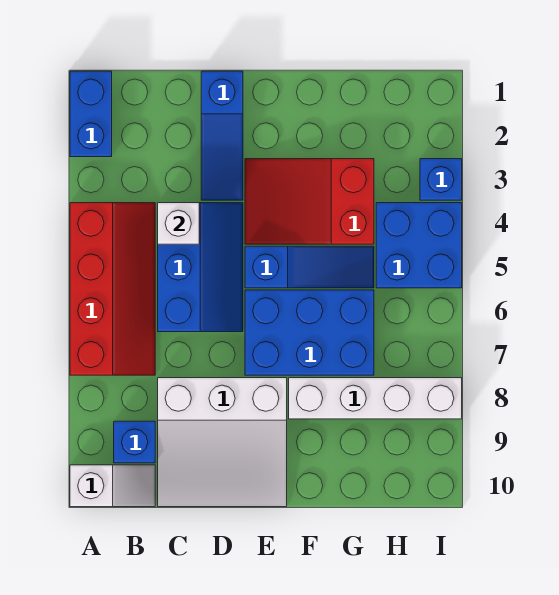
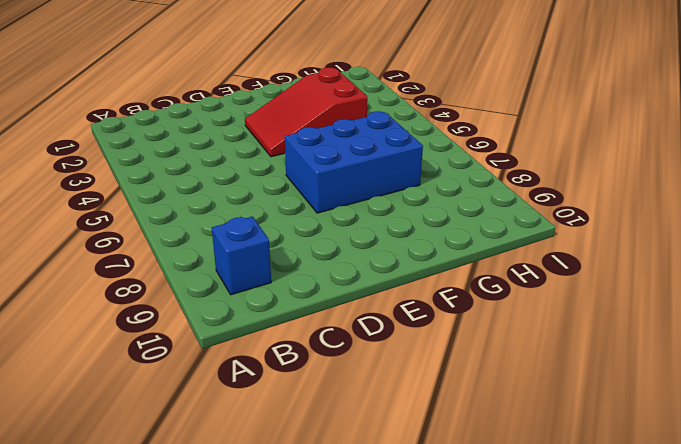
none -> blue 1x2 brick [70,71,112,157]
none -> red 2x4 slope [70,203,155,375]
none -> white 1x2 slope [70,465,155,507]

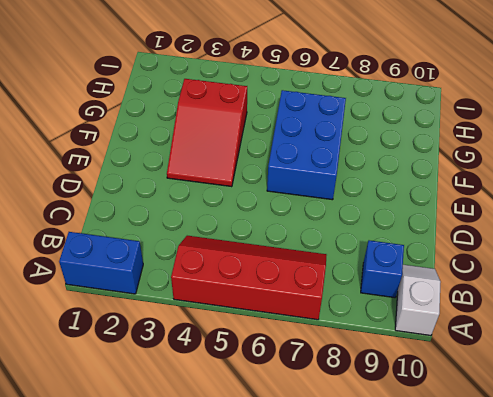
none -> blue 2x3 slope [158,203,243,332]
none -> white 3x3 slope [158,378,287,507]
none -> blue 1x3 slope [201,71,243,200]

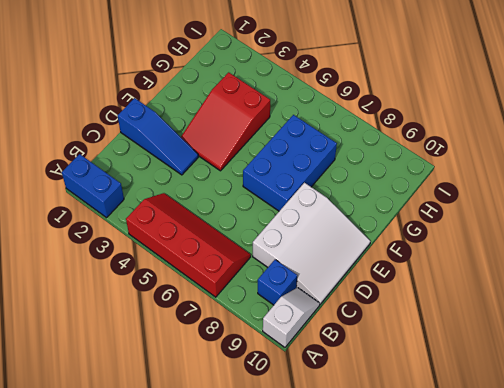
none -> blue 2x3 slope [158,203,243,332]
none -> blue 1x3 slope [245,246,374,288]
none -> white 1x4 brick [289,378,462,419]

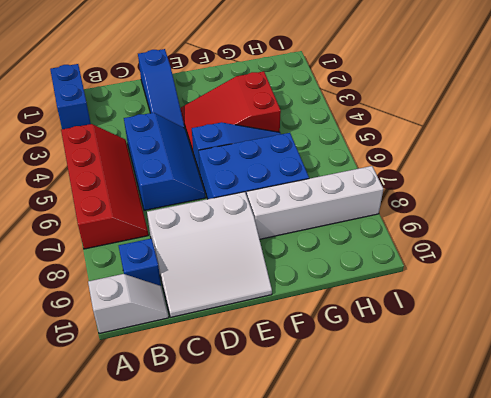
none -> blue 2x2 brick [376,203,462,288]
none -> blue 1x1 brick [420,159,462,200]
none -> white 1x1 brick [158,203,199,244]

